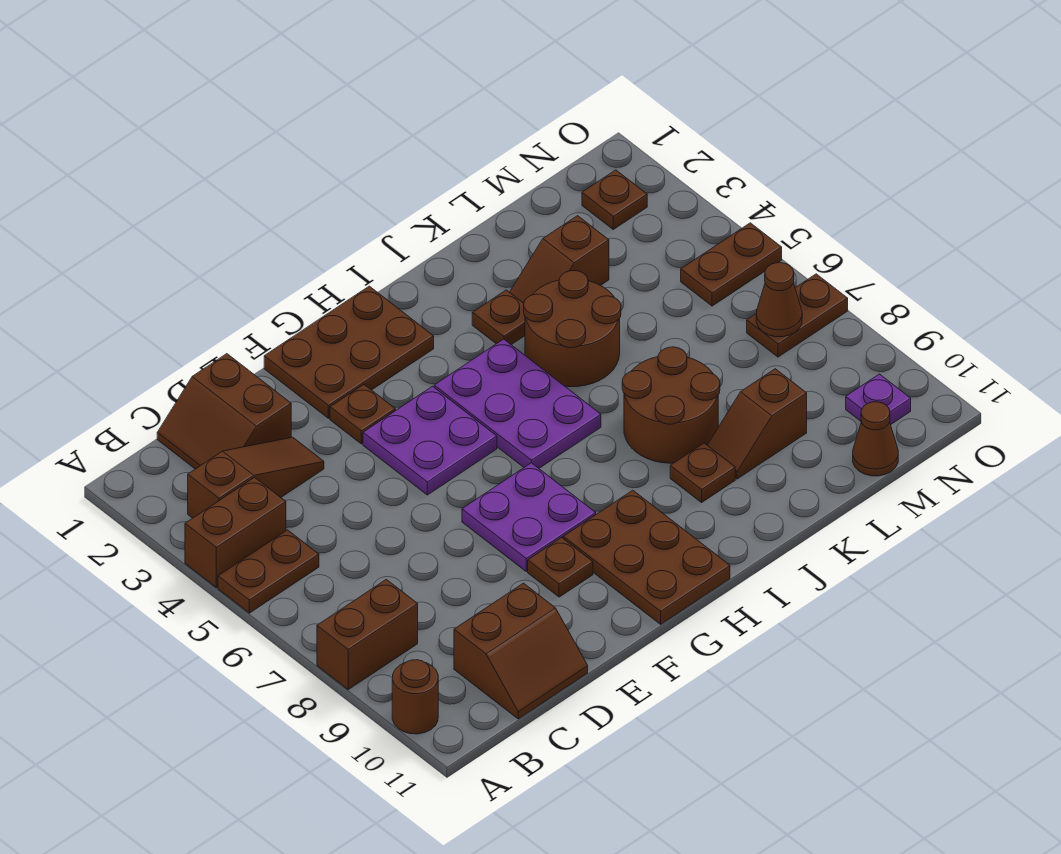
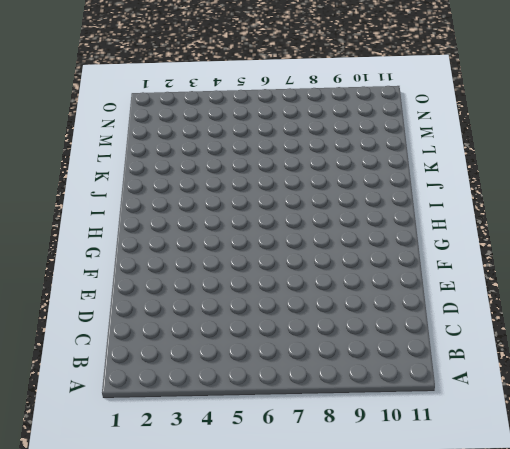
none -> brown 1x2 brick [185,477,286,588]
none -> brown 1x2 plate [218,530,319,613]
none -> brown 1x2 brick [317,579,418,689]

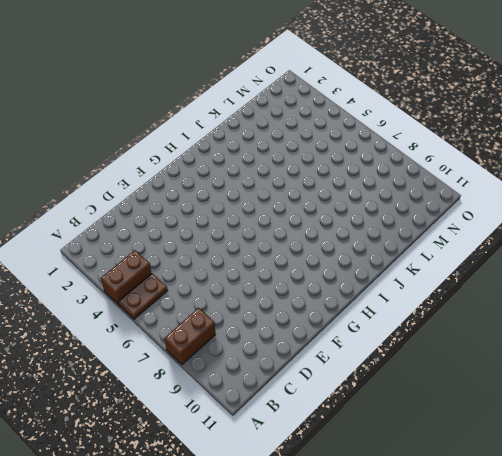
none -> brown 1x1 round brick [392,660,438,734]
none -> brown 1x3 slope [188,437,324,518]
none -> brown 2x2 slope [157,354,291,469]

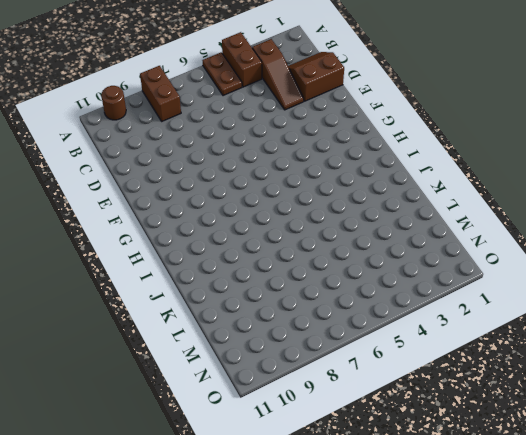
none -> brown 2x2 slope [454,583,588,719]
none -> brown 2x3 plate [264,286,434,418]
none -> brown 1x1 plate [330,385,395,444]

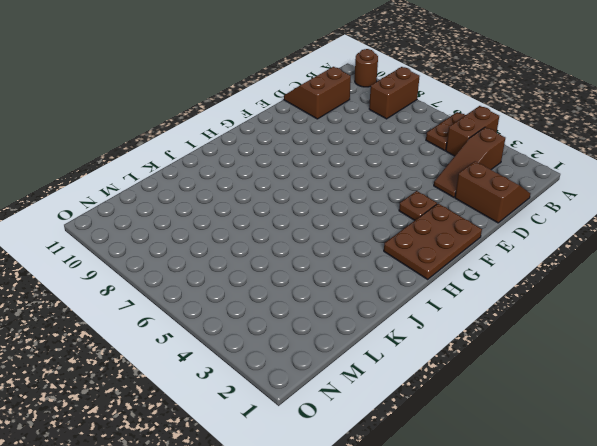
none -> purple 2x2 plate [363,386,497,495]
none -> purple 2x2 plate [462,463,596,571]
none -> brown 1x1 plate [528,537,593,597]

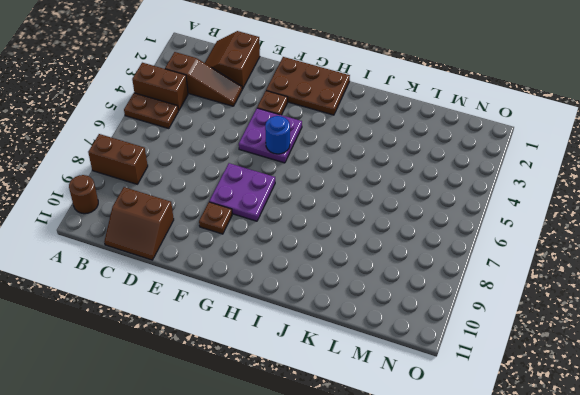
blue 1x1 round brick [265,116,290,154] -> none
none -> brown 2x3 plate [563,490,730,624]
none -> purple 2x3 plate [434,339,601,468]
none -> brown 1x1 plate [472,290,525,345]

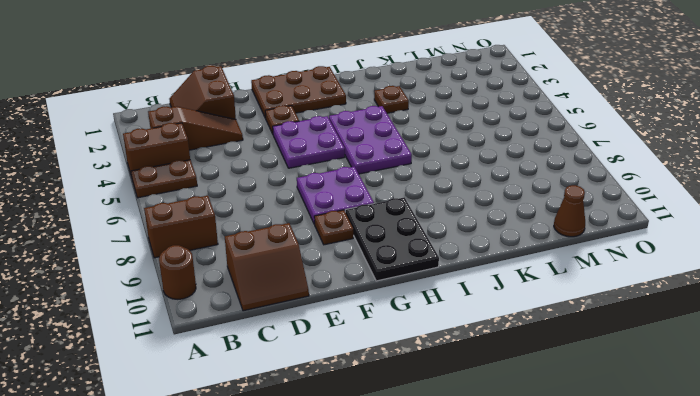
black 2x3 plate [345,197,439,281] -> brown 2x3 plate [563,490,730,624]
none -> brown 2x2 round brick [524,271,621,387]
none -> brown 2x2 round brick [622,347,720,463]
none -> brown 1x1 plate [670,443,735,502]

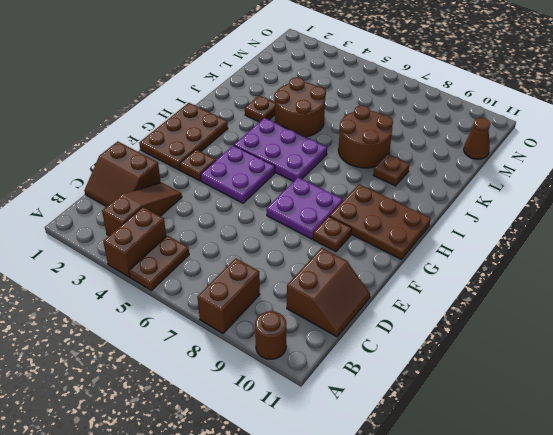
none -> brown 1x2 slope [510,216,609,303]
none -> brown 1x2 slope [707,369,807,479]
none -> brown 1x1 plate [582,170,647,229]

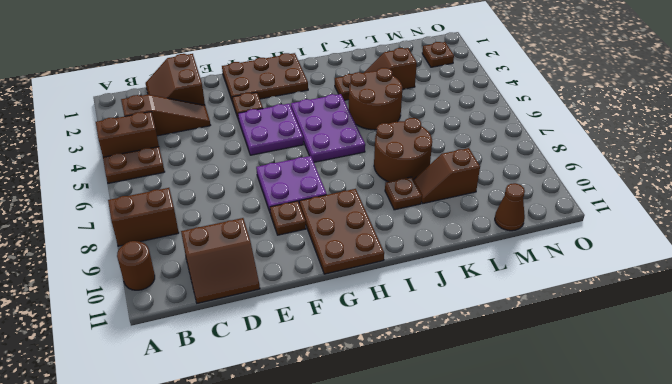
none -> brown 1x2 plate [681,223,782,306]
none -> brown 1x2 plate [747,274,848,357]
none -> purple 1x1 plate [846,374,911,425]

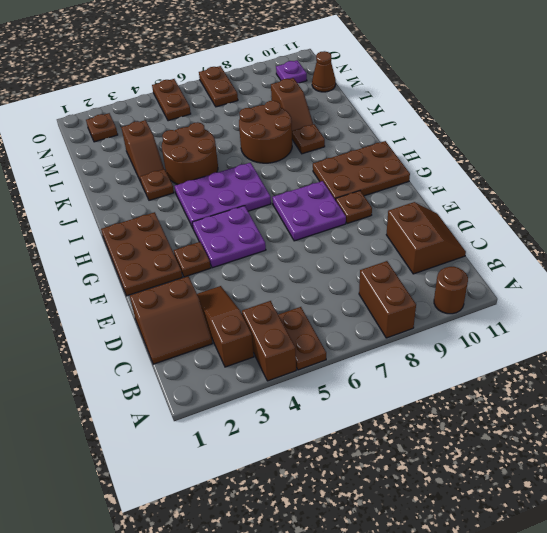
none -> brown 1x1 cone [756,263,802,337]

